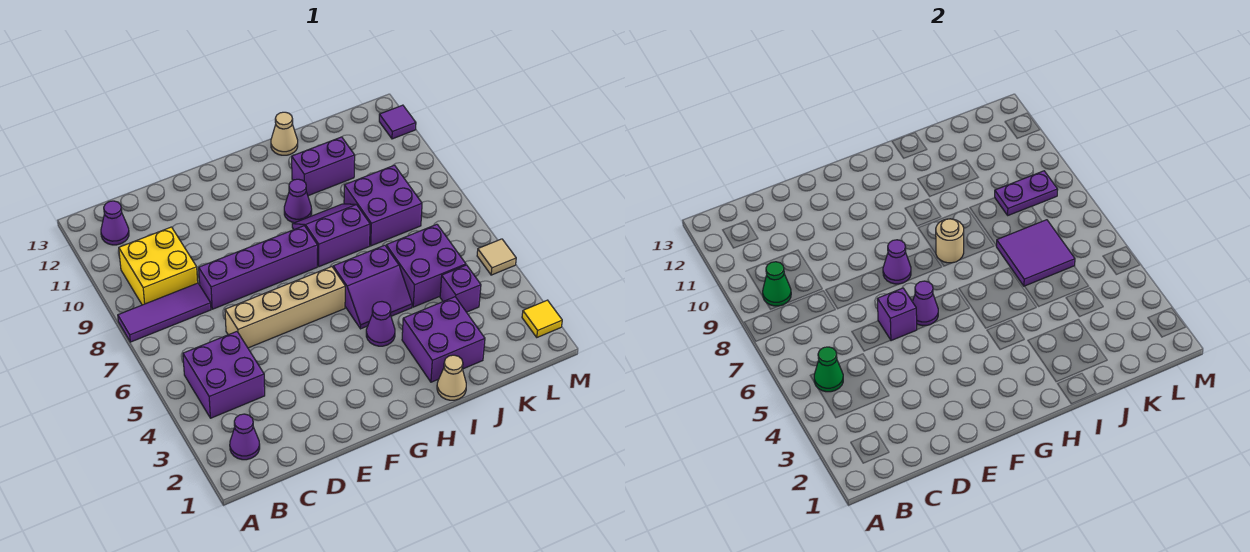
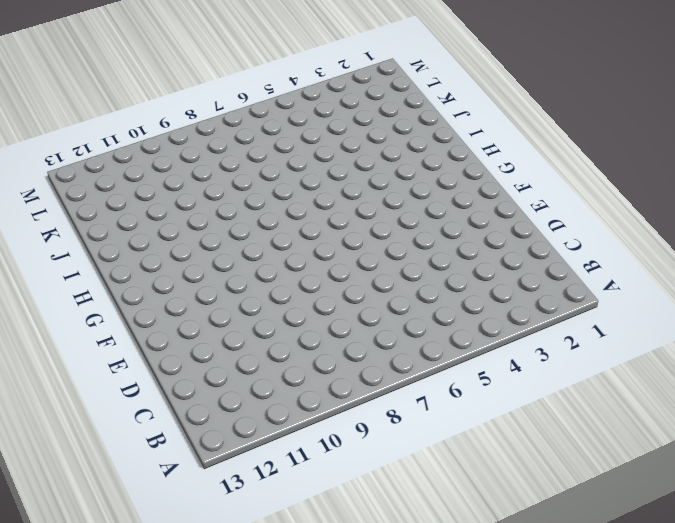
none -> purple 1x3 tile [118,283,211,342]
none -> purple 1x1 cone [230,414,260,460]
none -> purple 2x2 brick [183,332,265,418]

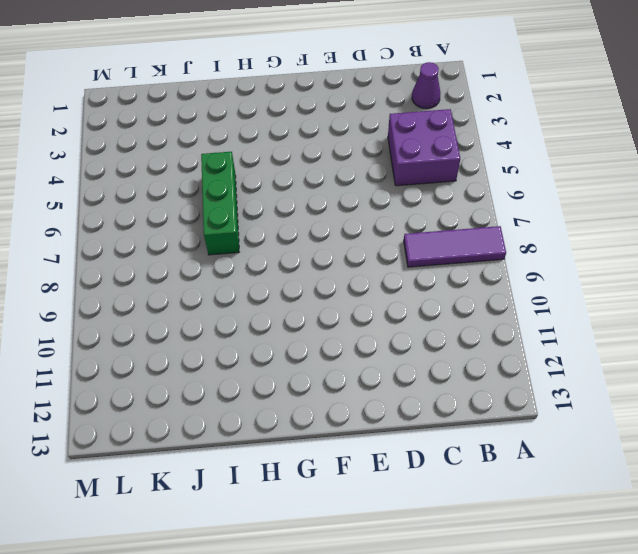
green 1x3 brick [201,152,239,255] -> purple 2x2 slope [333,245,412,329]
none -> yellow 2x2 brick [119,227,198,305]
none -> purple 1x1 cone [101,201,129,245]
none -> tan 1x4 brick [225,267,345,348]

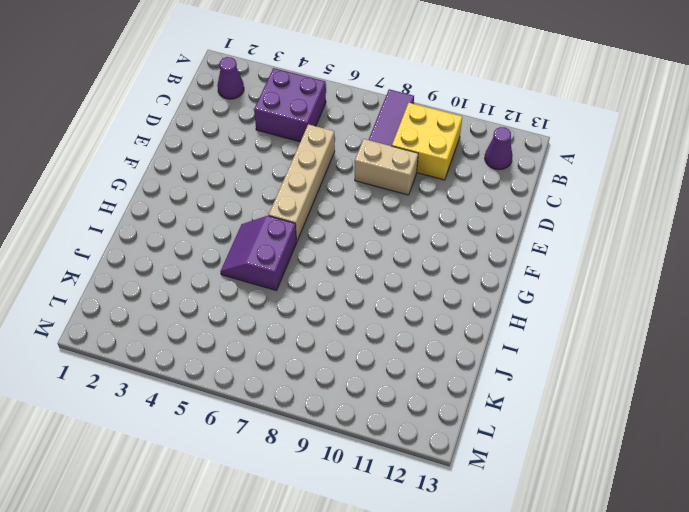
tan 1x2 brick [355,139,418,195] -> purple 1x4 brick [199,226,318,309]
none -> purple 1x1 cone [366,302,395,346]
none -> purple 2x2 slope [292,204,370,267]
none -> purple 1x1 cone [284,179,312,223]

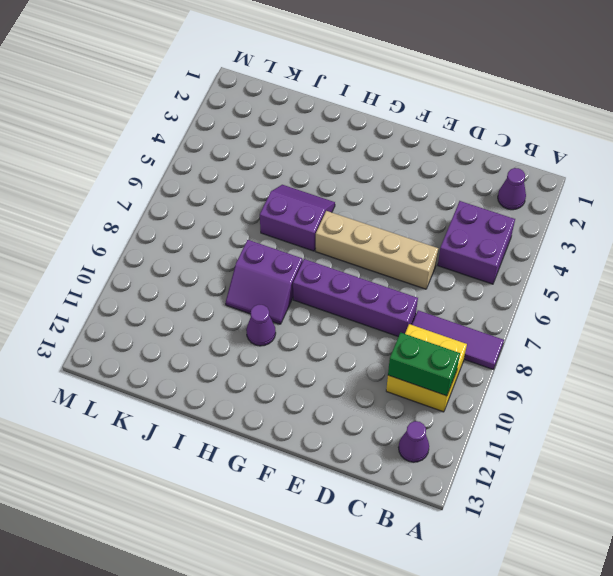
green 1x2 brick [388,333,460,396] -> none
none -> purple 1x1 cone [366,302,395,346]
none -> tan 1x1 cone [437,355,466,400]
none -> purple 2x2 brick [402,297,485,382]

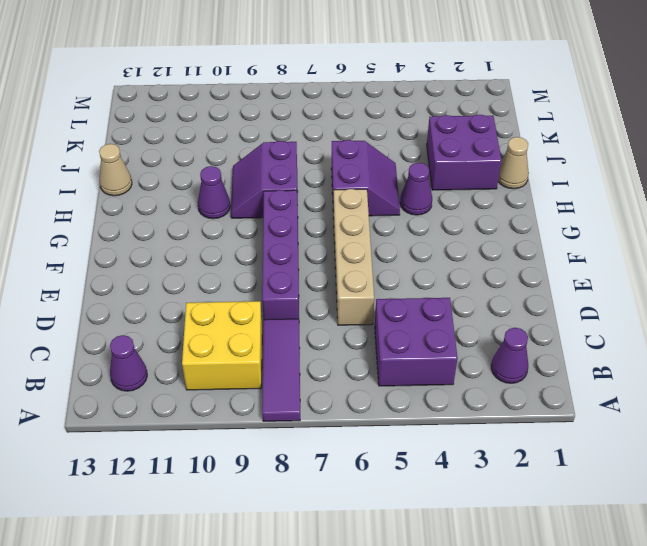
none -> purple 1x2 brick [292,137,355,196]
none -> purple 2x2 brick [386,224,466,307]
none -> purple 2x2 brick [344,165,422,246]

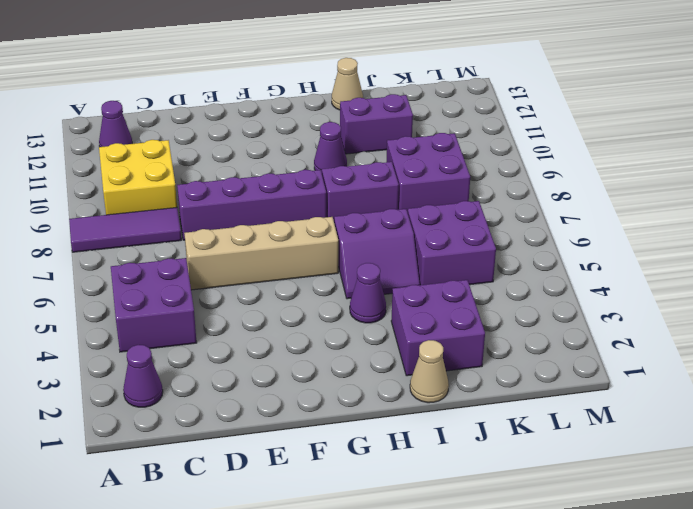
none -> purple 1x1 brick [440,265,481,312]
none -> yellow 1x1 tile [522,300,562,337]
none -> tan 1x1 tile [477,239,516,275]

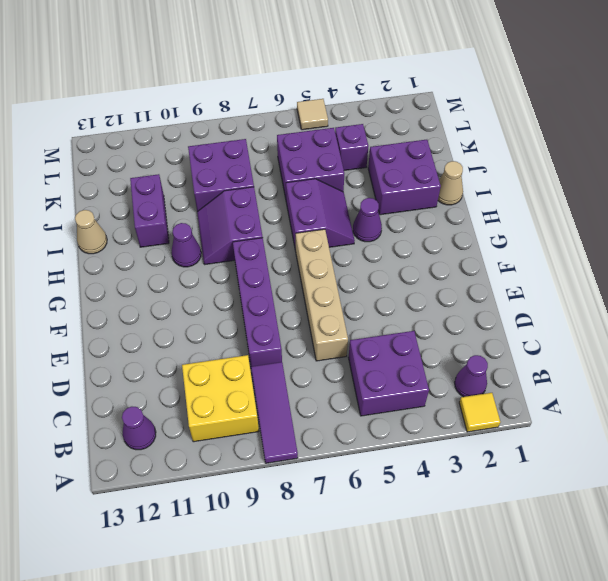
yellow 1x1 tile [459,393,500,432] -> yellow 1x1 tile moved to [522,300,562,337]
none -> purple 1x1 tile [379,105,416,139]
none -> green 1x1 cone [814,347,843,392]
none -> green 1x1 cone [763,262,791,306]

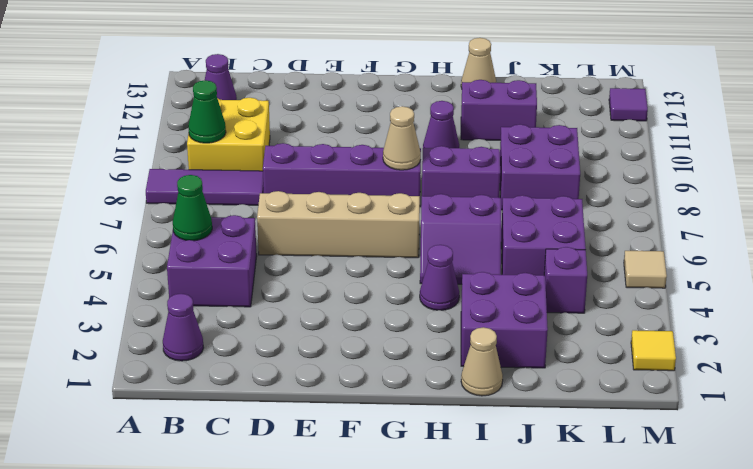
tan 1x1 cone [383,106,421,170] -> none
none -> purple 1x1 brick [877,288,917,341]
none -> purple 1x1 cone [913,281,938,326]
none -> purple 1x1 cone [883,240,911,284]

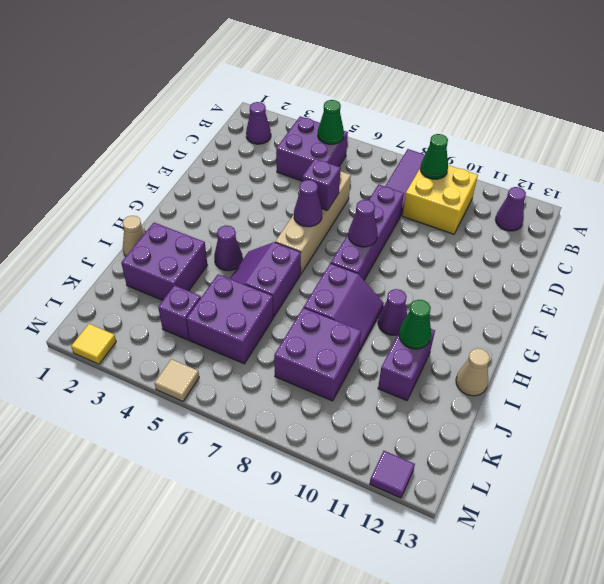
green 1x1 cone [399,300,432,349] -> none
none -> tan 1x1 round brick [936,219,964,263]
none -> purple 2x2 tile [996,220,1075,286]
none -> purple 1x2 plate [995,171,1058,215]

